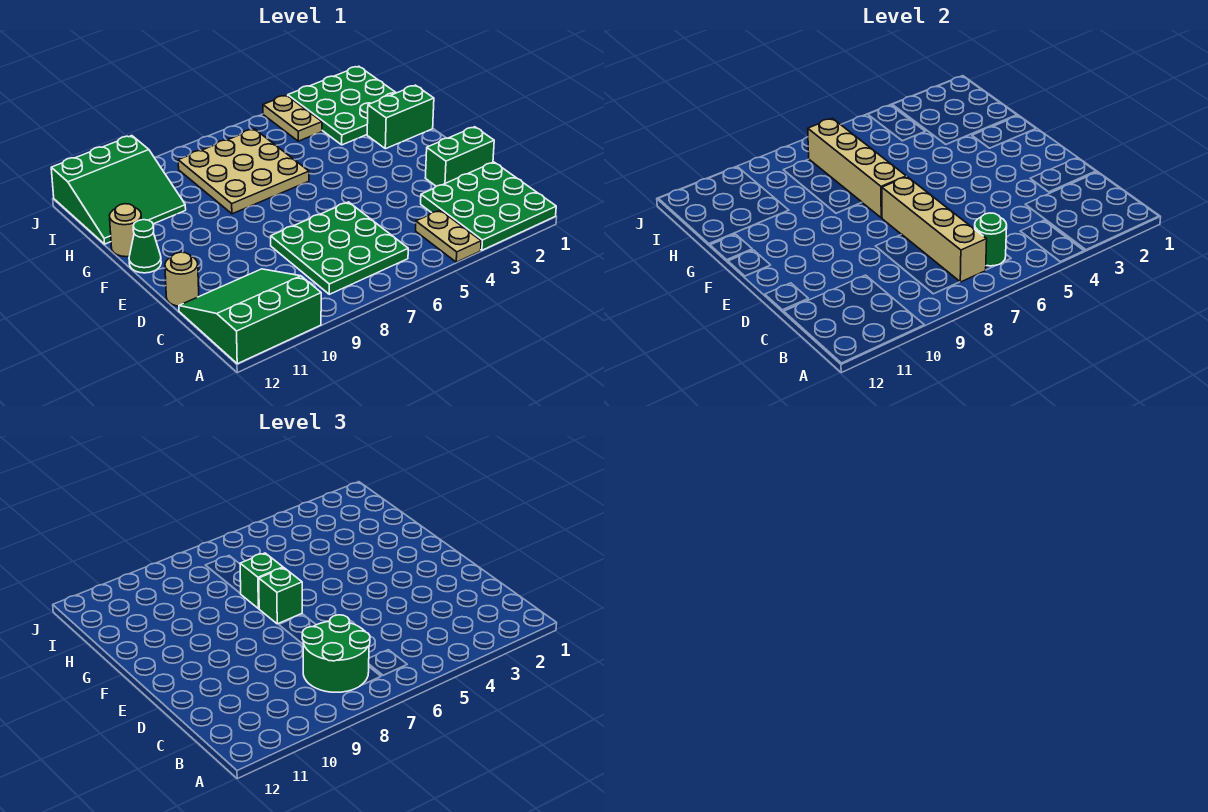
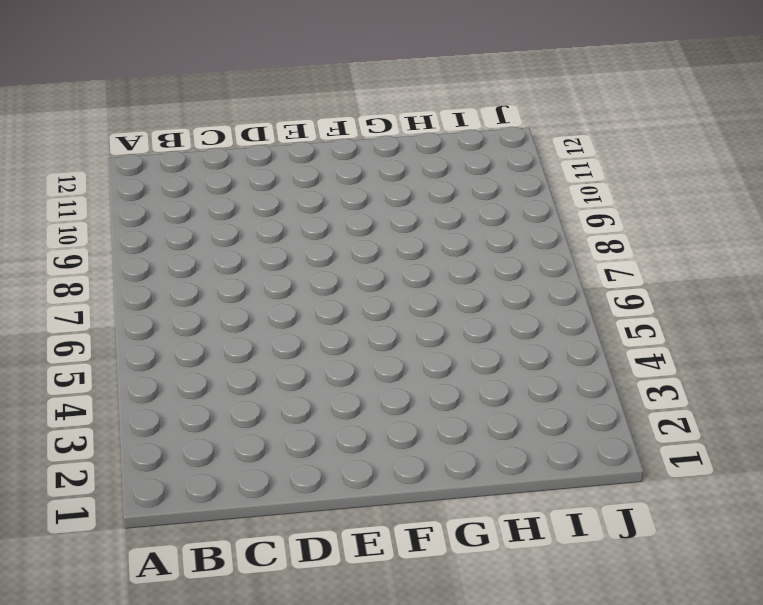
none -> green 3x3 plate [421,162,556,250]
none -> tan 1x2 plate [416,210,481,262]
none -> green 3x3 slope [179,269,321,364]

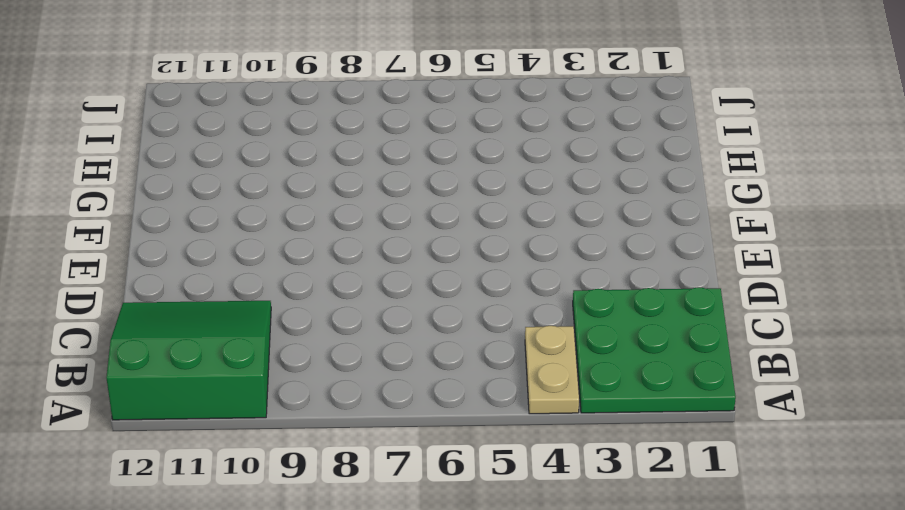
none -> green 3x3 plate [271,202,408,294]
none -> green 1x2 brick [425,127,494,186]
none -> tan 1x1 round brick [165,252,199,306]

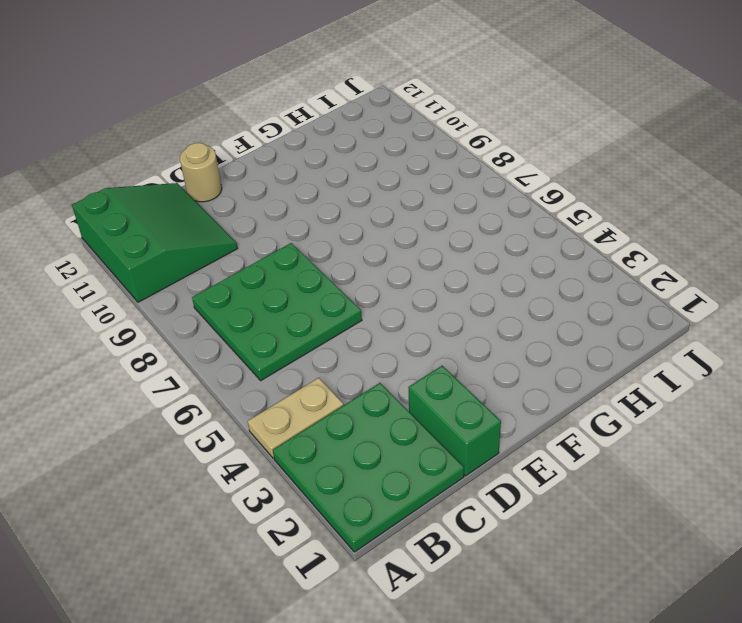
none -> green 1x1 cone [129,220,161,273]
none -> green 1x2 brick [367,85,434,149]
none -> tan 3x3 plate [178,129,309,214]

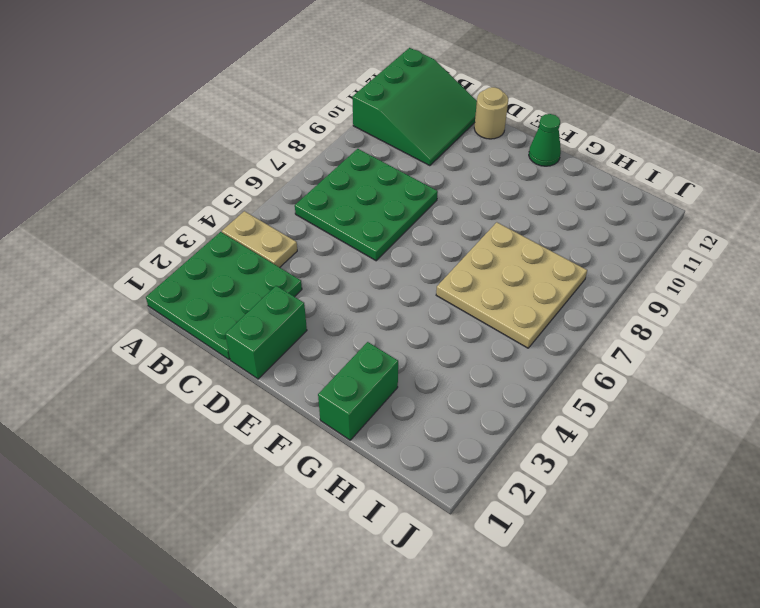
none -> tan 1x1 round brick [110,204,142,257]
none -> green 3x3 plate [288,66,396,145]
none -> green 3x3 slope [51,136,186,244]

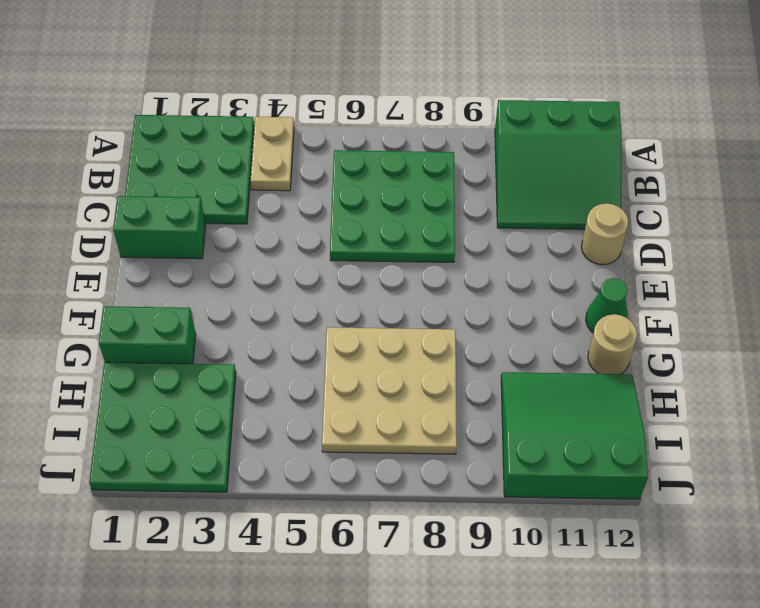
none -> tan 1x2 plate [263,95,322,141]
none -> green 1x1 round brick [975,213,1007,266]
none -> tan 1x4 brick [882,177,987,282]

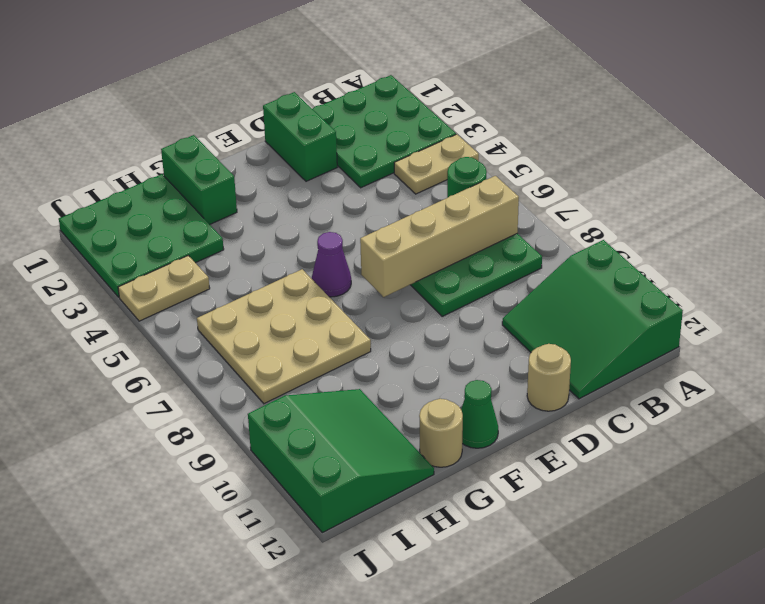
purple 1x1 cone [312,232,351,297] -> none
none -> tan 1x4 brick [808,118,906,218]
none -> green 2x2 round brick [302,615,370,692]
none -> green 1x1 brick [259,568,302,624]

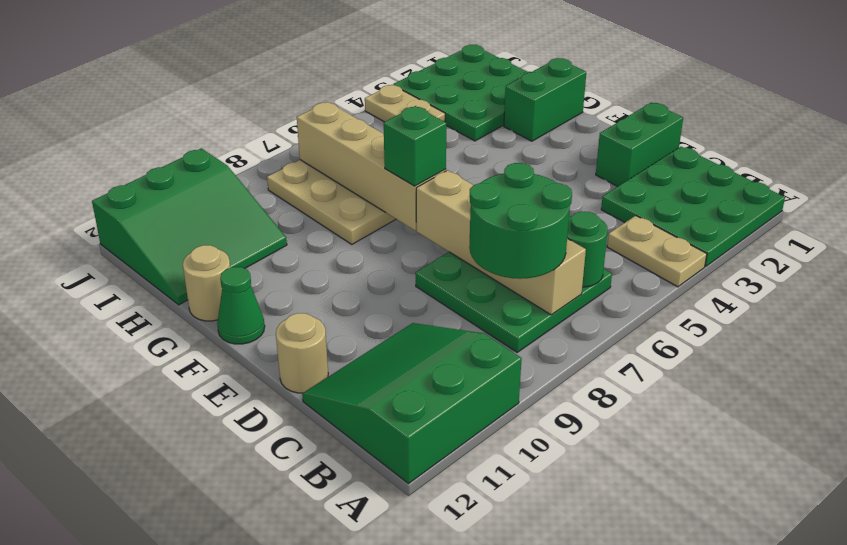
none -> green 1x1 brick [240,553,283,609]

